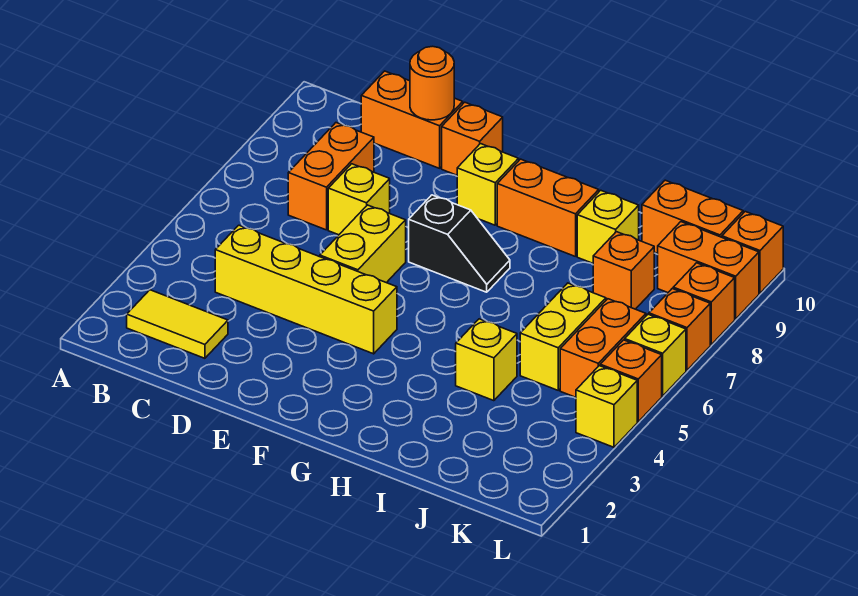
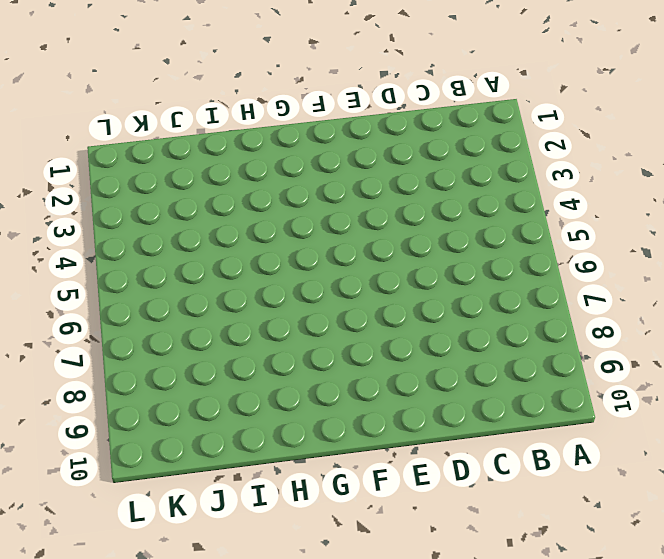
none -> yellow 1x2 tile [127,290,228,358]
none -> yellow 1x4 brick [215,225,397,354]
none -> orange 1x2 brick [288,123,374,230]

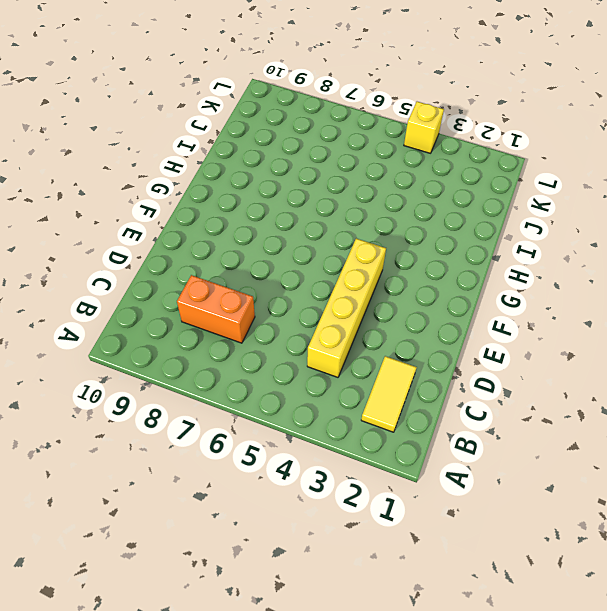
none -> orange 1x2 brick [361,71,463,168]
none -> yellow 1x1 brick [328,164,390,235]
none -> yellow 1x2 brick [320,205,406,283]

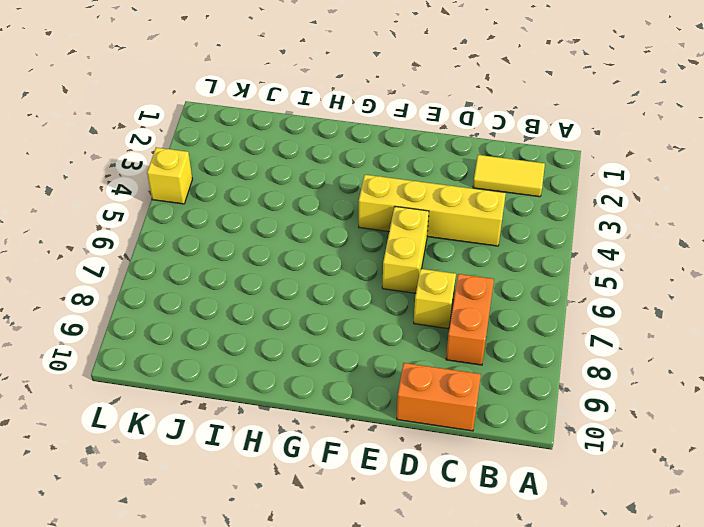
none -> orange 1x1 brick [442,102,503,175]
none -> black 1x2 slope [409,195,510,292]
none -> yellow 1x1 brick [457,144,519,225]

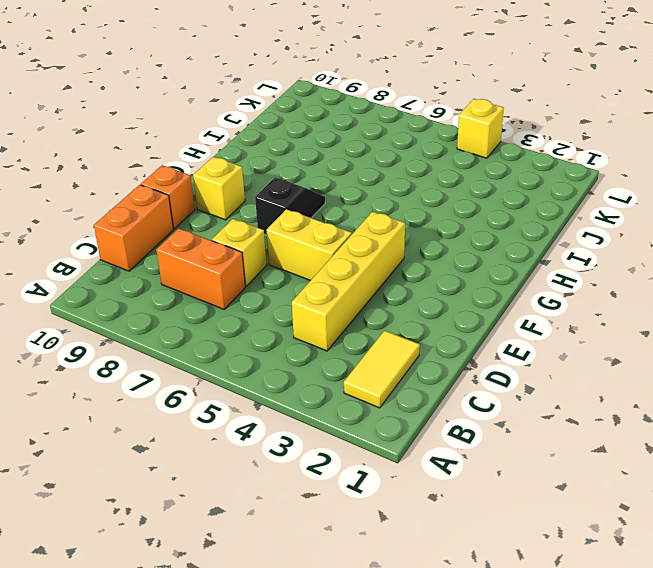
none -> orange 1x2 brick [497,159,599,257]
none -> yellow 1x1 brick [456,319,517,401]
none -> yellow 1x1 brick [577,190,639,263]

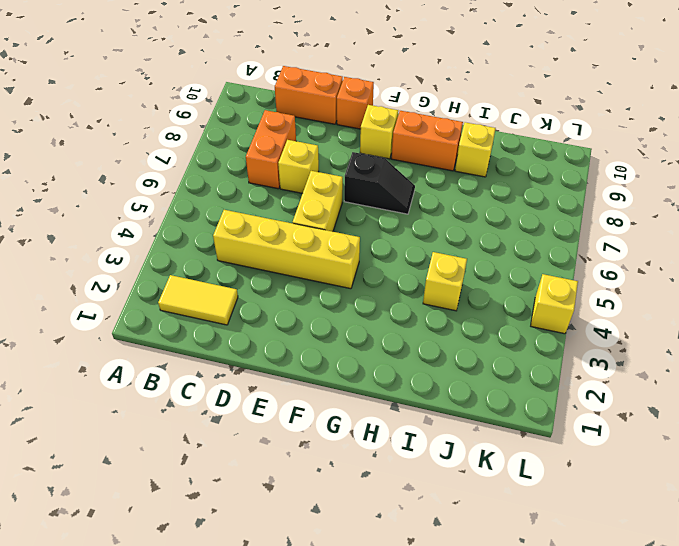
none -> yellow 1x2 brick [520,283,606,390]
none -> orange 1x1 brick [593,232,654,309]
none -> orange 1x2 brick [642,180,743,253]

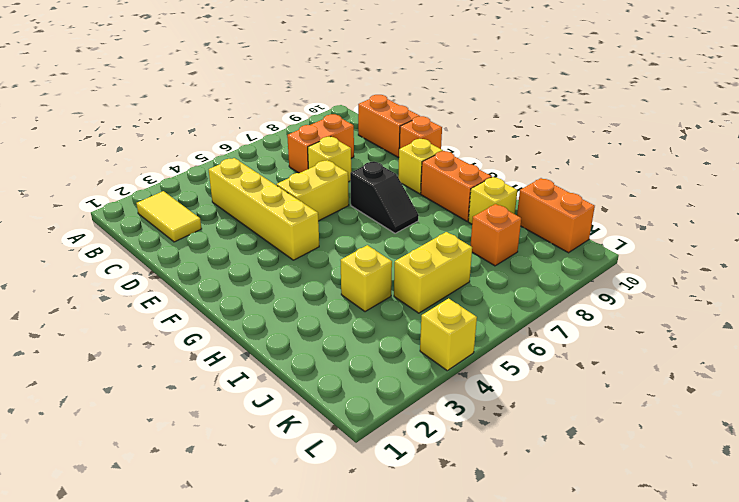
none -> orange 1x2 brick [560,299,646,397]
none -> orange 1x2 brick [658,222,759,319]
none -> orange 1x1 brick [600,340,662,422]

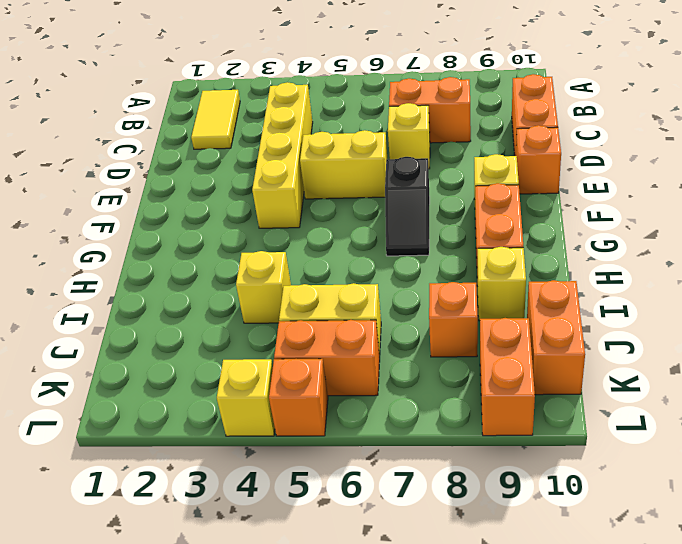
none -> yellow 1x1 brick [625,314,686,396]
none -> orange 1x1 brick [649,289,710,370]
none -> orange 1x1 brick [673,263,735,344]

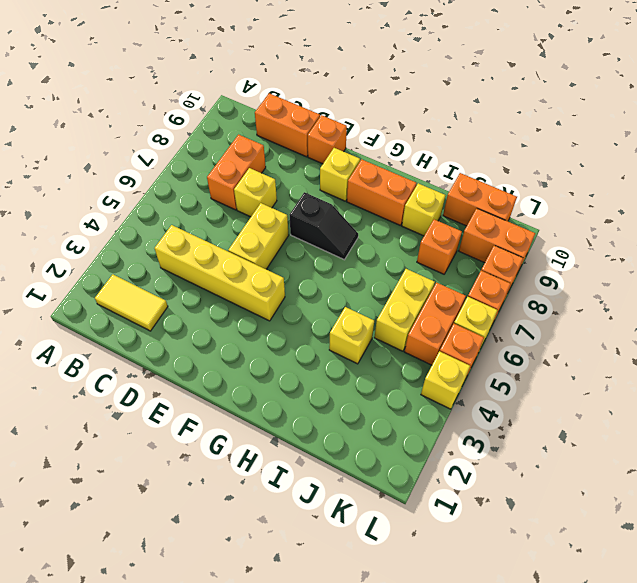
none -> orange 1x1 brick [722,212,783,293]
none -> orange 1x1 round brick [410,46,454,120]

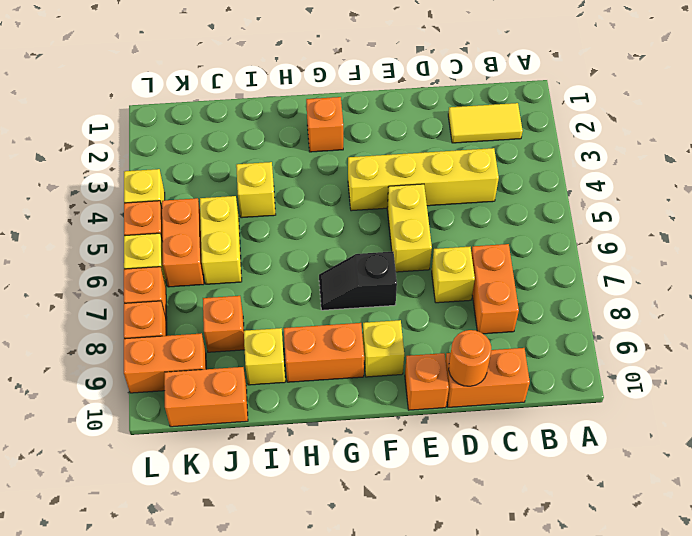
orange 1x1 brick [306,97,343,152] -> orange 1x1 brick moved to [722,212,783,293]

